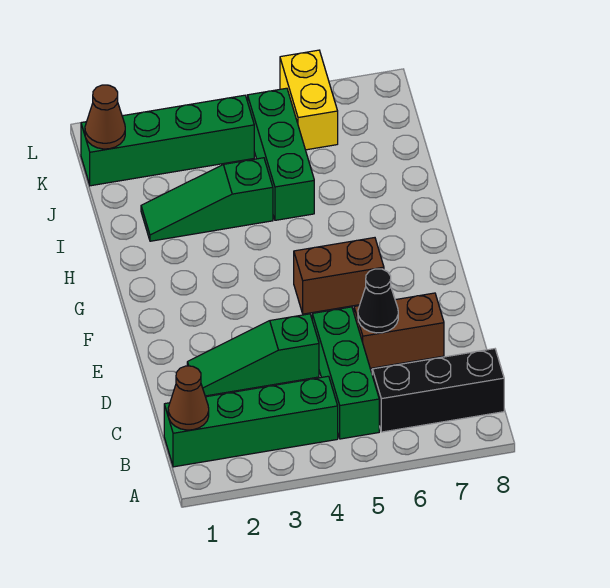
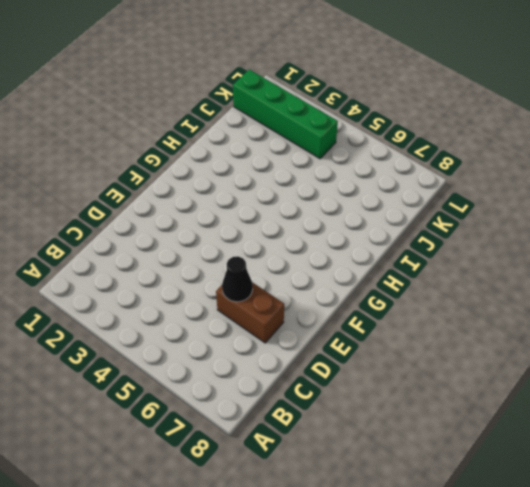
none -> green 1x4 brick [164,376,338,467]
none -> green 1x3 brick [312,307,379,439]
none -> black 1x3 brick [372,349,504,432]

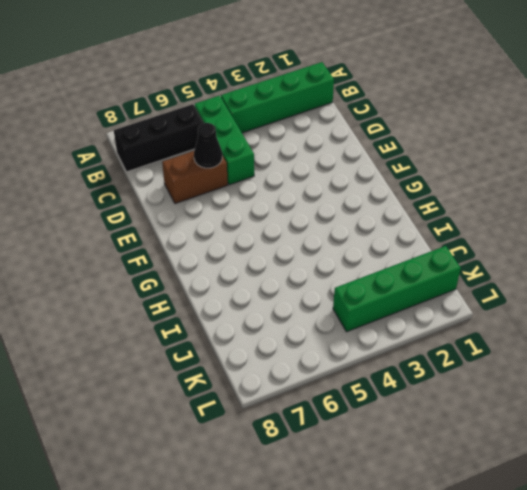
none -> green 1x3 slope [187,314,319,396]
none -> brown 1x2 brick [294,238,384,314]
none -> green 1x3 slope [141,158,273,241]

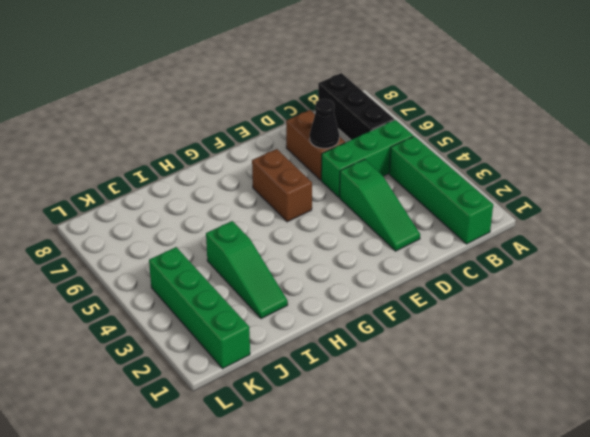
none -> green 1x3 brick [248,88,314,220]
none -> yellow 1x2 brick [280,50,338,150]
none -> brown 1x1 cone [168,366,209,430]

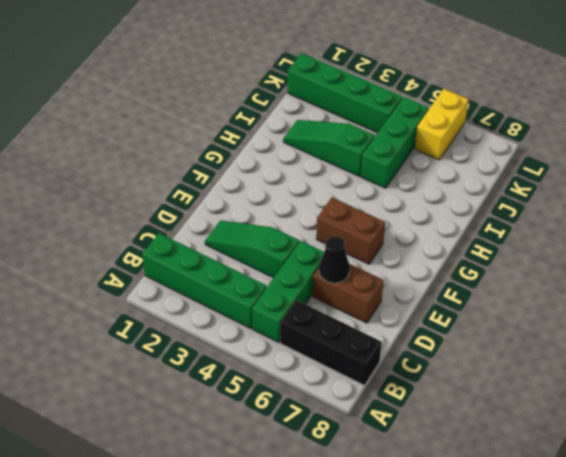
none -> brown 1x1 cone [168,366,209,430]
none -> brown 1x1 cone [85,85,125,149]

